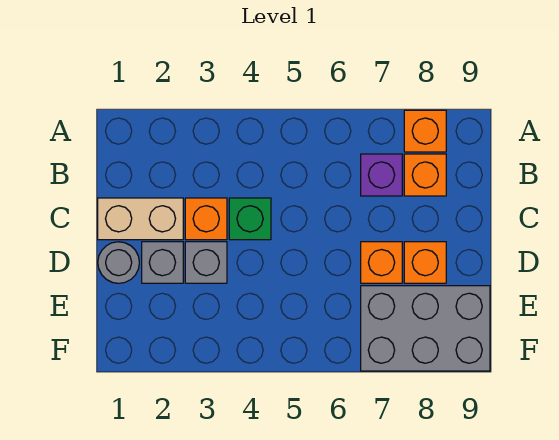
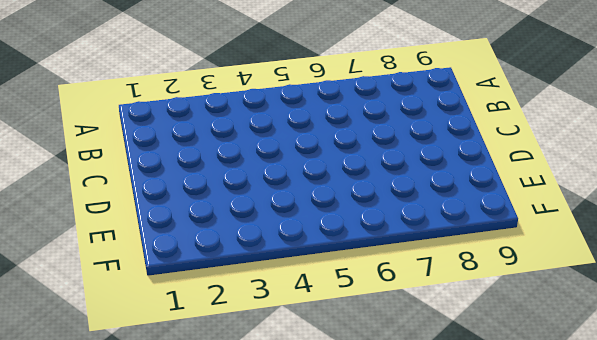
none -> orange 1x1 brick [404,110,446,152]
none -> purple 1x1 brick [361,154,402,196]
none -> orange 1x1 brick [404,154,446,196]

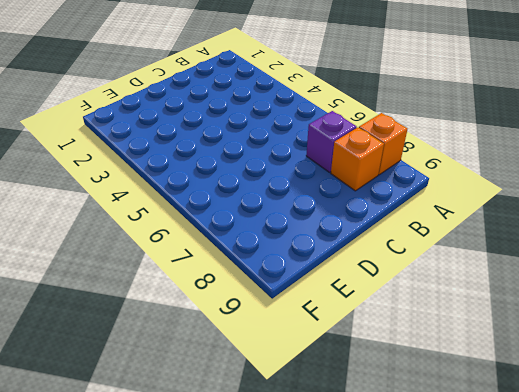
none -> tan 1x2 brick [98,198,183,240]
none -> orange 1x1 brick [185,198,227,240]
none -> green 1x1 brick [229,198,271,240]

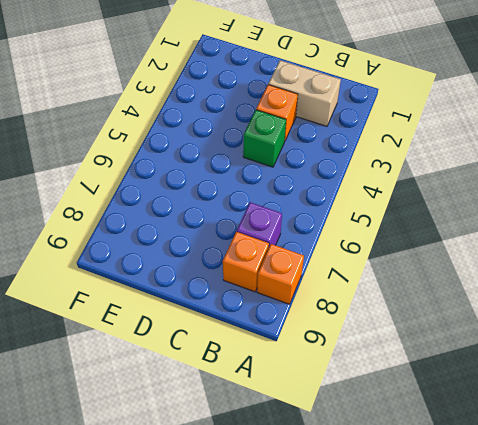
tan 1x2 brick [268,60,341,126] -> tan 1x2 brick turned to [98,198,183,240]
none -> grey 1x1 round brick [98,242,139,283]
none -> grey 1x1 brick [142,242,183,283]
none -> grey 1x1 brick [185,242,227,283]

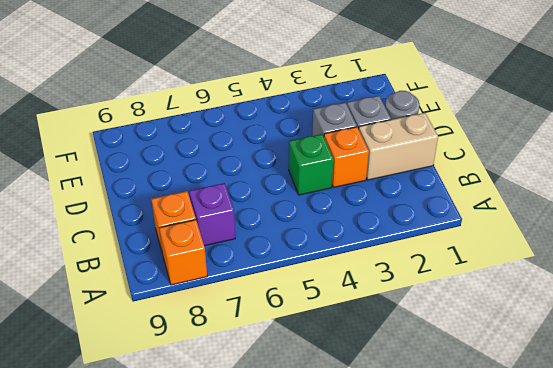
none -> orange 1x1 brick [361,242,402,283]
none -> orange 1x1 brick [404,242,446,283]
none -> grey 2x3 brick [361,286,490,371]

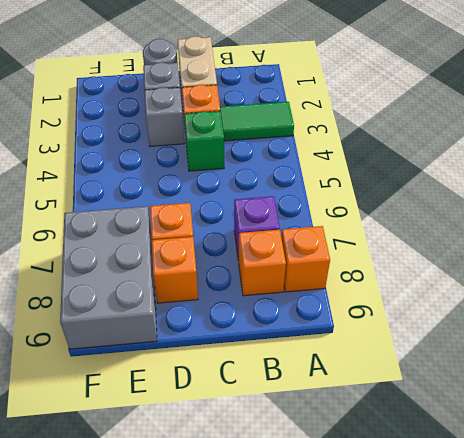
green 1x2 tile [220,102,294,141] -> none

